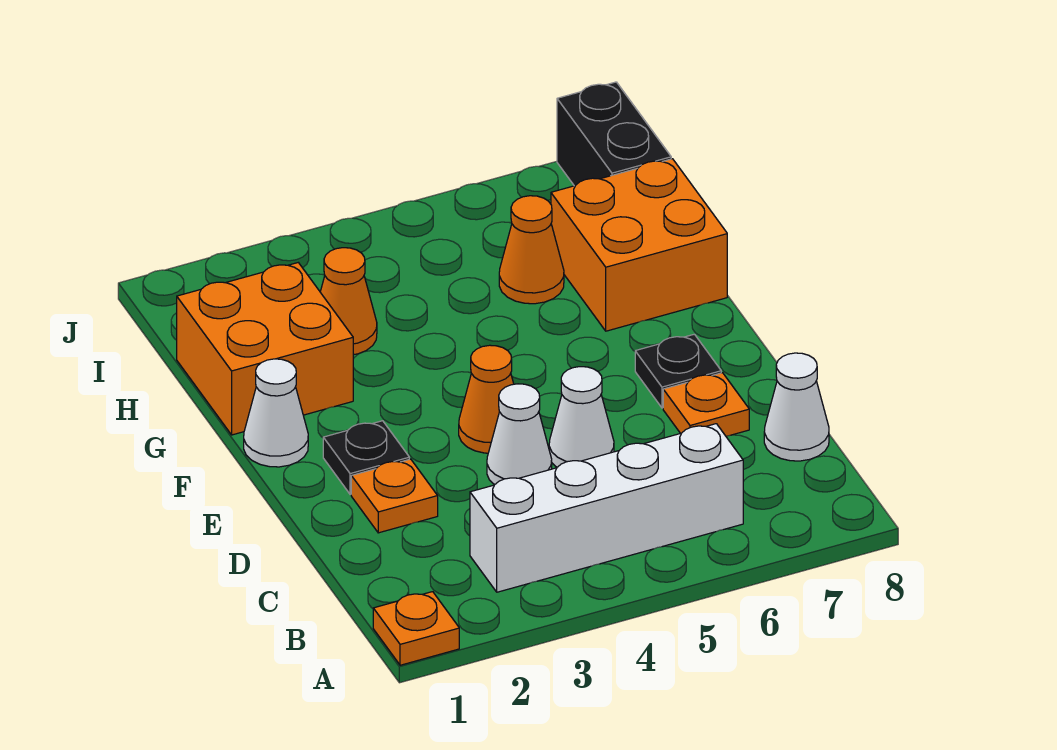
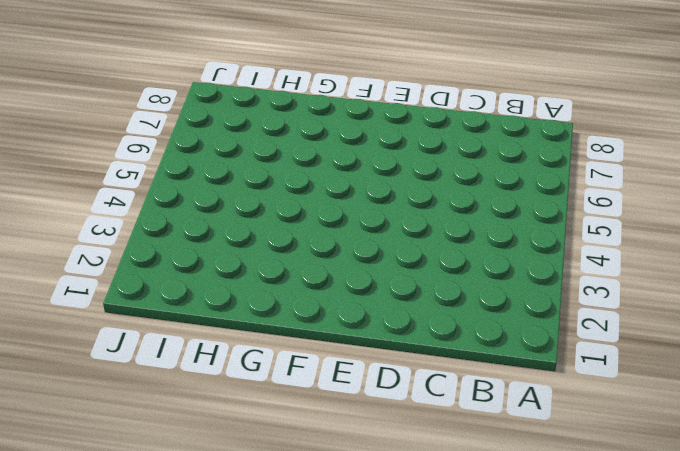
none -> orange 1x1 plate [373,592,459,665]
none -> white 1x4 brick [470,424,743,592]
none -> white 1x1 cone [764,353,829,461]

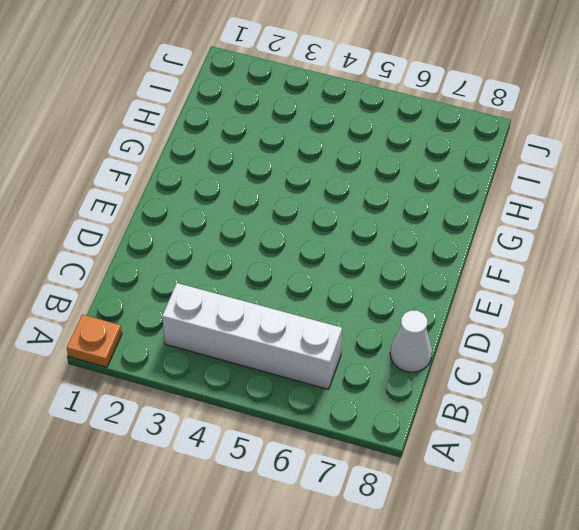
none -> orange 1x1 plate [351,459,438,533]
none -> white 1x1 cone [487,384,552,485]
none -> white 1x1 cone [549,367,614,467]

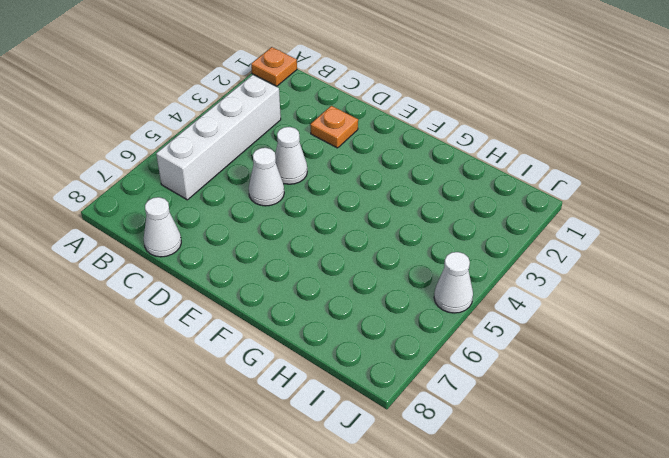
white 1x1 cone [434,252,473,313] -> white 1x1 cone moved to [244,359,308,467]
none -> orange 1x1 plate [663,373,749,436]
none -> black 1x1 plate [323,421,409,494]
none -> orange 1x1 cone [459,345,514,453]

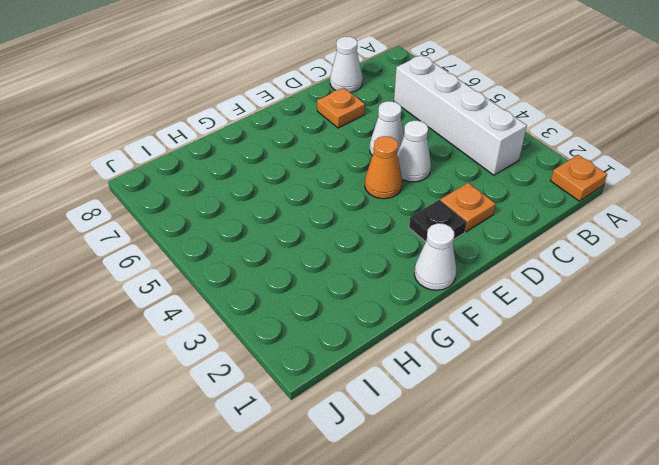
none -> black 1x1 plate [635,334,721,408]
none -> orange 2x2 brick [177,263,353,435]
none -> orange 2x2 brick [551,159,727,331]

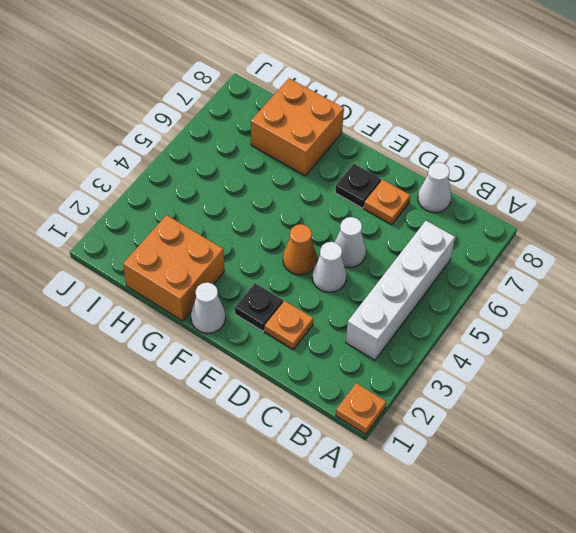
none -> orange 1x1 cone [320,248,377,355]
none -> orange 1x1 cone [499,196,564,304]
none -> black 1x2 brick [557,82,671,186]

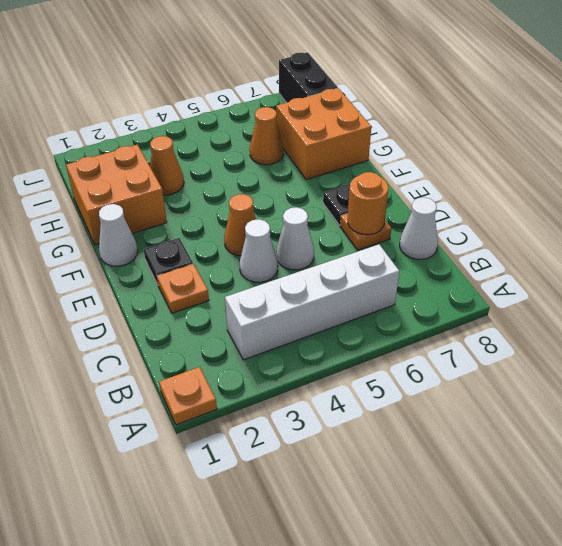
orange 1x1 round brick [348,172,388,235] -> none

